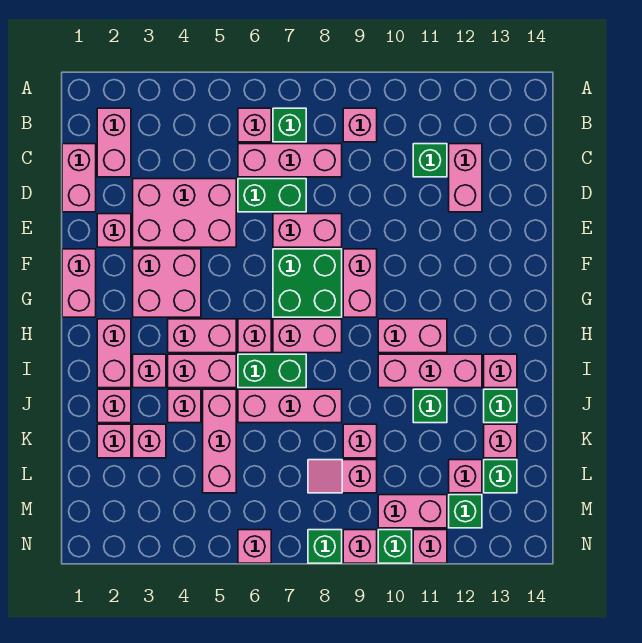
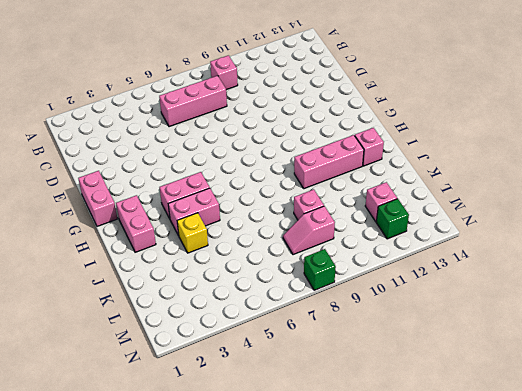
yellow 1x1 brick [177,213,208,253] -> pink 1x1 brick [168,389,201,423]
none -> pink 1x2 brick [97,108,131,177]
none -> pink 1x1 brick [238,108,271,142]
none -> green 1x1 brick [273,108,306,142]
none -> pink 1x2 brick [62,144,96,212]

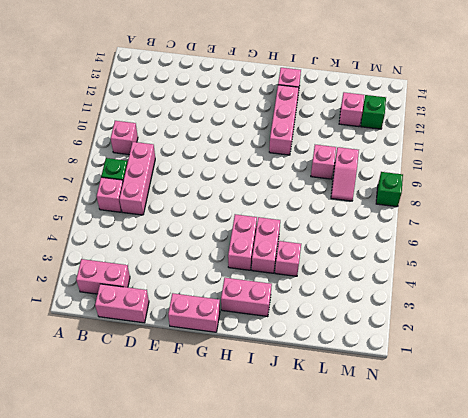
none -> green 1x1 brick [413,144,447,177]
none -> pink 1x2 brick [449,144,482,212]
none -> pink 2x3 brick [133,179,236,247]
none -> green 1x2 brick [238,179,306,212]

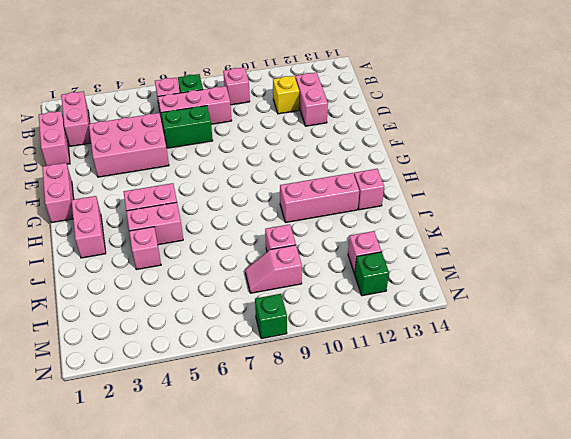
yellow 1x1 brick [273,76,299,114] -> green 1x1 brick [413,144,447,177]
none -> pink 1x1 brick [97,214,131,247]
none -> pink 1x2 brick [273,214,342,247]
none -> pink 2x2 brick [133,249,201,317]
none -> green 2x2 brick [273,249,342,317]

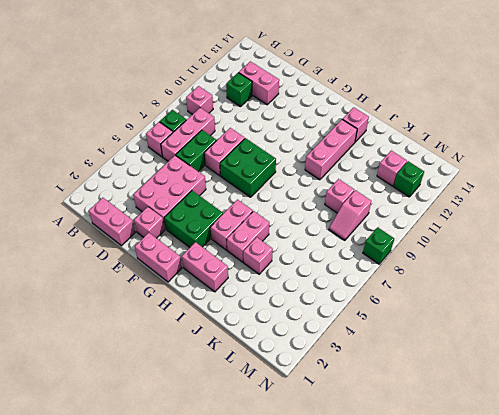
green 2x2 brick [164,191,223,247] -> pink 2x2 brick [133,249,201,317]
none -> pink 1x2 brick [97,108,131,177]
none -> pink 1x2 brick [343,249,377,317]
none -> pink 1x1 brick [238,319,271,353]
none -> pink 1x2 brick [273,319,342,353]

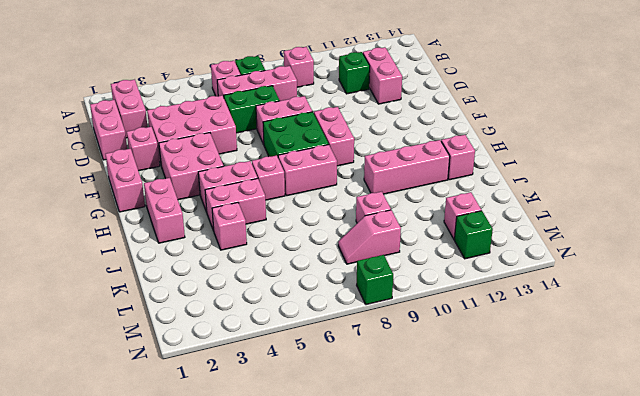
none -> pink 1x2 brick [378,319,447,353]
none -> pink 1x1 brick [133,354,166,388]
none -> green 1x2 brick [238,354,306,388]
none -> pink 1x1 brick [97,389,131,423]

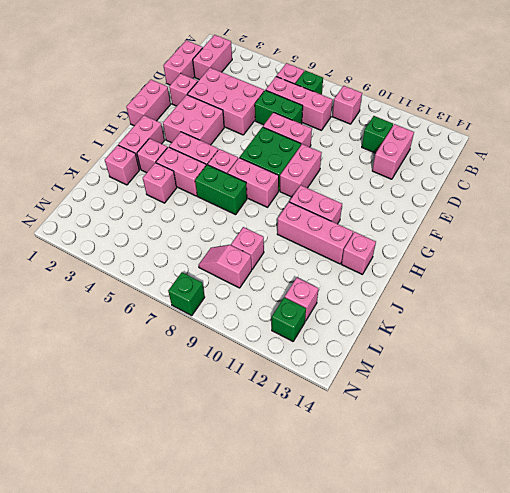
none -> pink 1x3 brick [203,389,236,493]
none -> pink 1x3 brick [238,389,342,423]
none -> green 1x1 brick [413,389,447,423]
none -> green 1x1 brick [484,389,517,423]

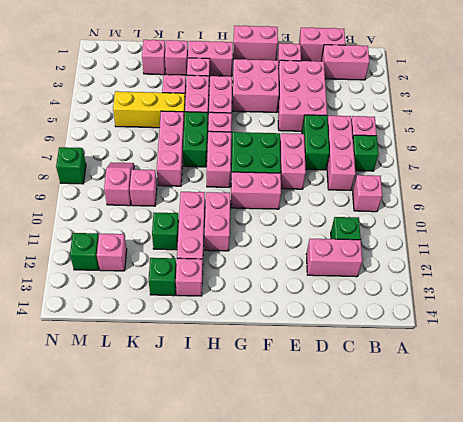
yellow 1x3 brick [113,91,185,128] -> pink 1x3 brick [203,389,236,493]
none -> pink 1x1 brick [133,424,166,458]
none -> pink 1x1 brick [484,424,517,458]
none -> green 1x1 brick [484,460,517,493]
none -> pink 1x2 brick [378,495,447,528]

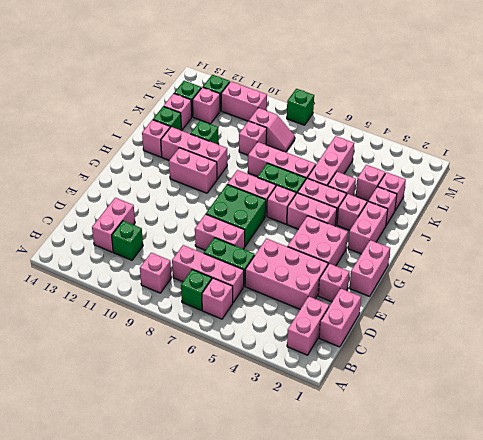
none -> pink 1x2 brick [343,249,377,317]
none -> pink 1x1 brick [238,530,271,563]
none -> pink 1x1 brick [343,530,377,563]
none -> green 1x1 brick [378,530,412,563]

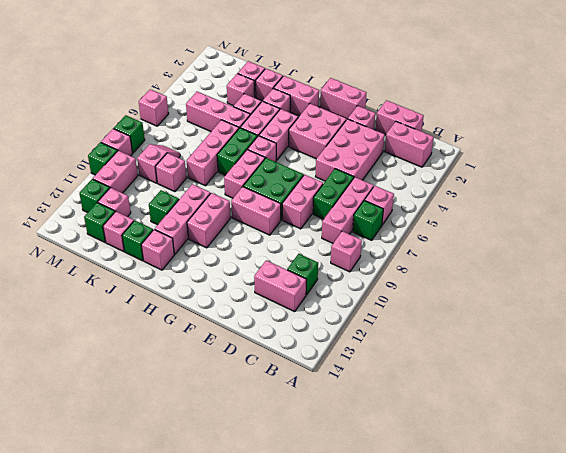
none -> pink 1x1 brick [413,530,447,563]

